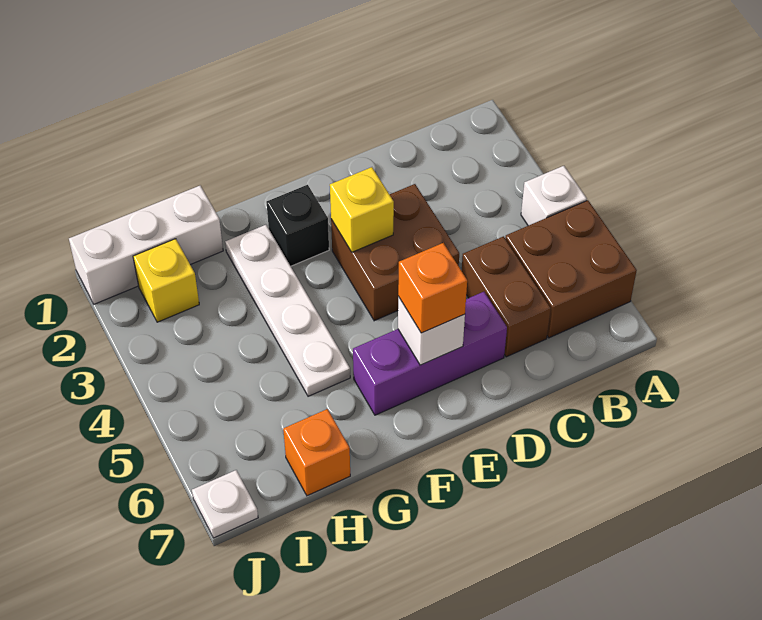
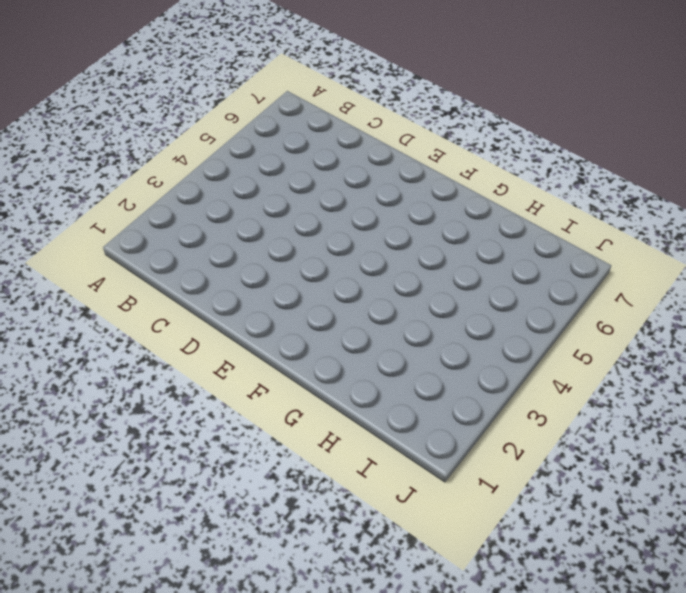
none -> white 1x1 brick [521,166,587,226]
none -> brown 2x2 brick [505,200,637,338]
none -> brown 1x2 brick [462,236,551,357]

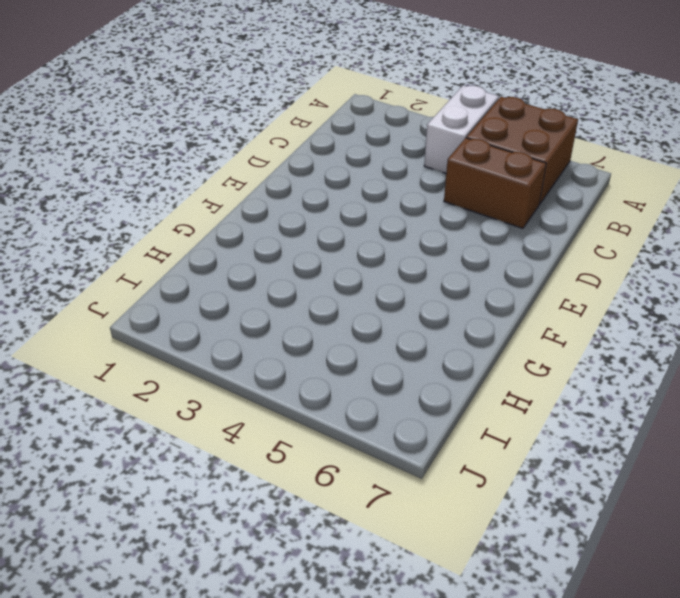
white 1x2 brick [424,86,499,173] -> white 1x1 brick [521,166,587,226]
none -> brown 2x2 brick [331,184,459,321]
none -> purple 1x3 brick [353,292,507,415]
none -> black 1x1 brick [266,185,329,266]

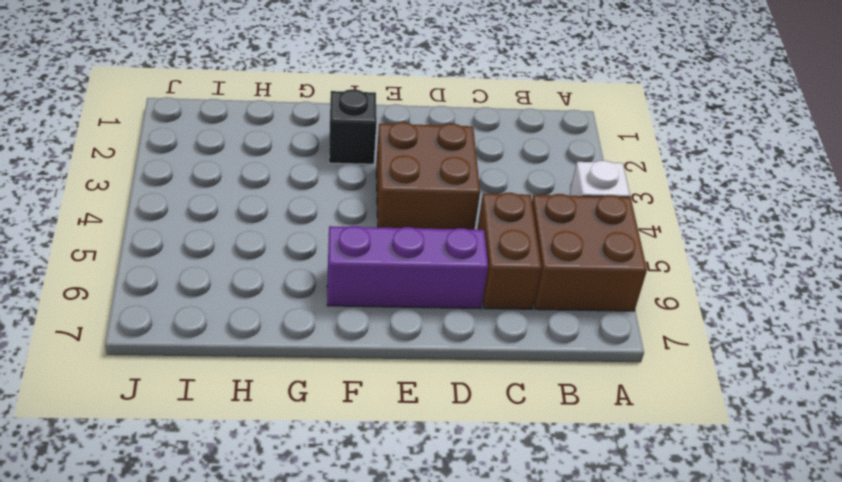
none -> white 1x4 plate [225,225,350,396]
none -> white 1x3 brick [69,186,223,304]
none -> orange 1x1 brick [283,409,350,496]

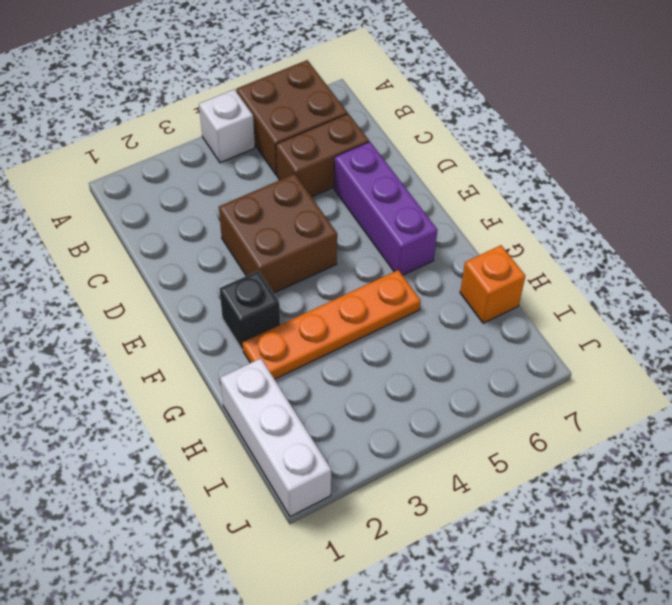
orange 1x4 plate [243,270,421,379] -> white 1x4 plate [225,225,350,396]
none -> yellow 1x1 brick [133,239,199,322]
none -> white 1x1 plate [192,470,258,538]
none -> yellow 1x1 brick [330,167,394,252]

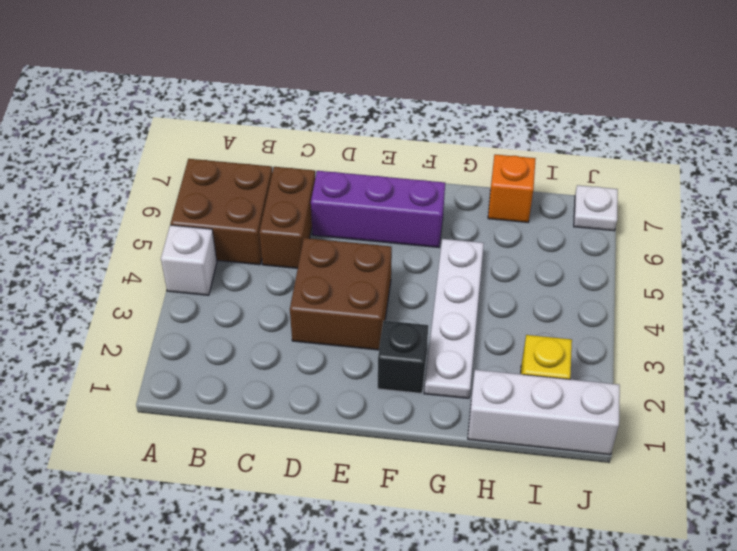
none -> yellow 1x1 brick [330,167,394,252]
none -> white 1x1 brick [398,297,465,365]
none -> orange 1x1 brick [398,243,467,333]

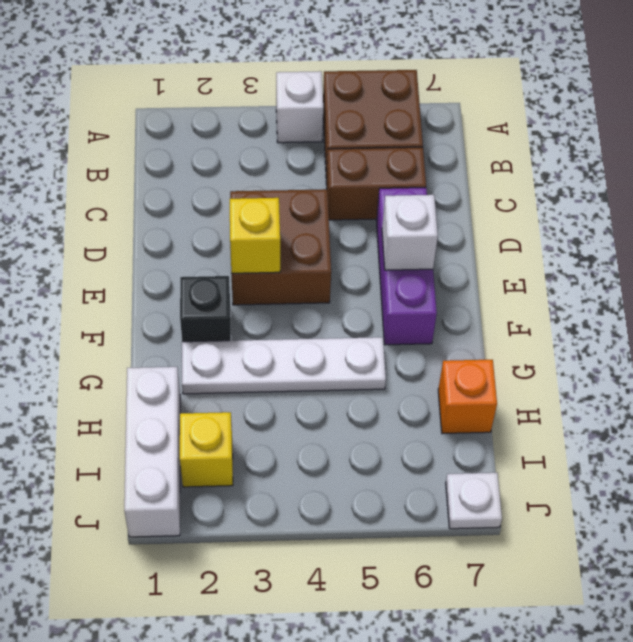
none -> orange 1x1 brick [398,243,467,333]

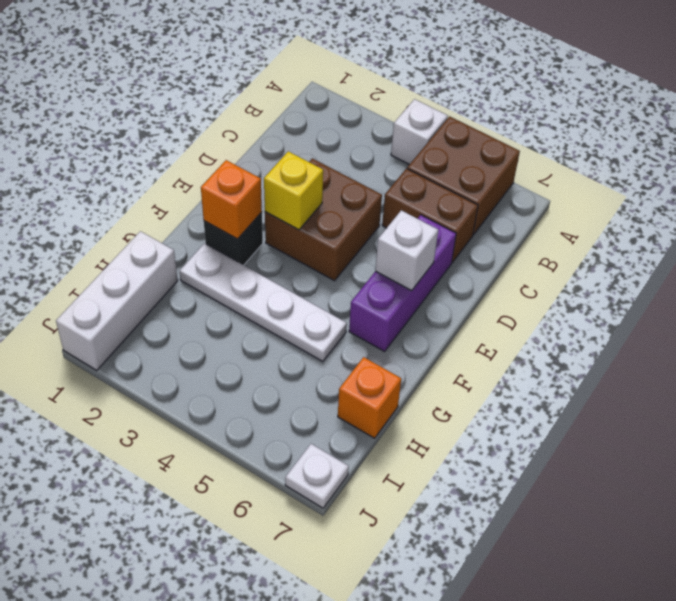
orange 1x1 brick [201,160,262,239] -> orange 1x1 brick moved to [398,243,467,333]
none -> yellow 1x1 brick [133,239,199,322]

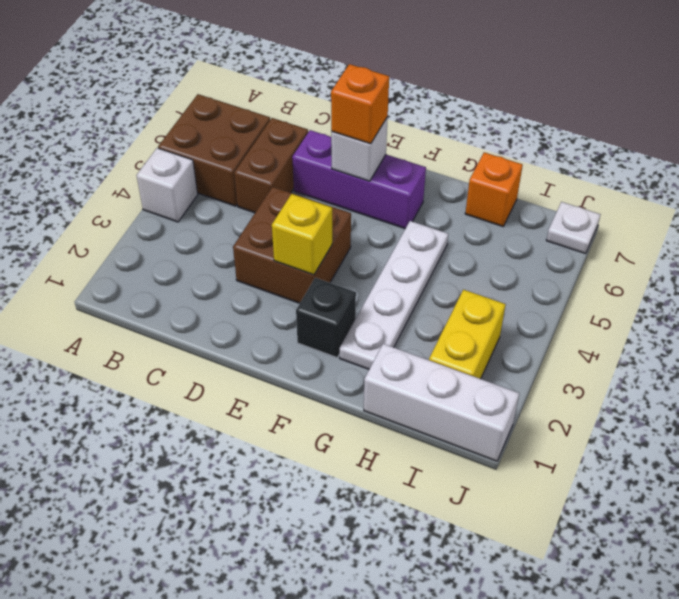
yellow 1x2 brick [429,290,506,379] -> yellow 1x1 brick [133,239,199,322]

